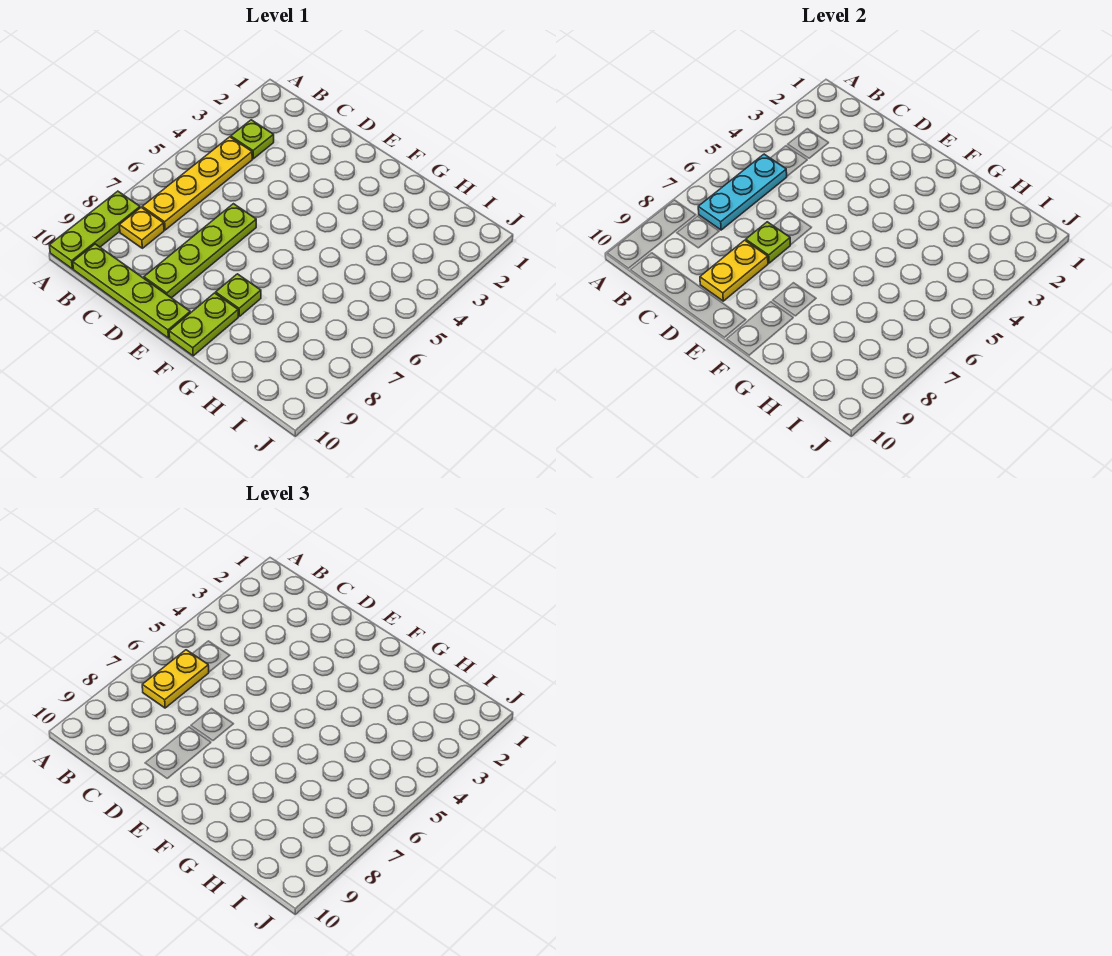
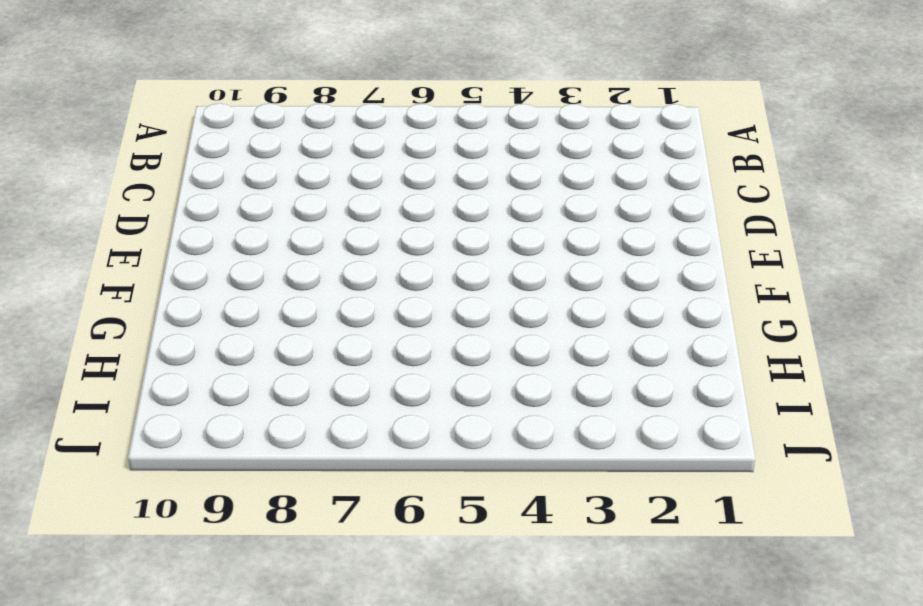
none -> lime 1x3 plate [49,191,140,269]
none -> lime 1x1 plate [231,120,274,159]
none -> yellow 1x4 plate [142,137,252,230]

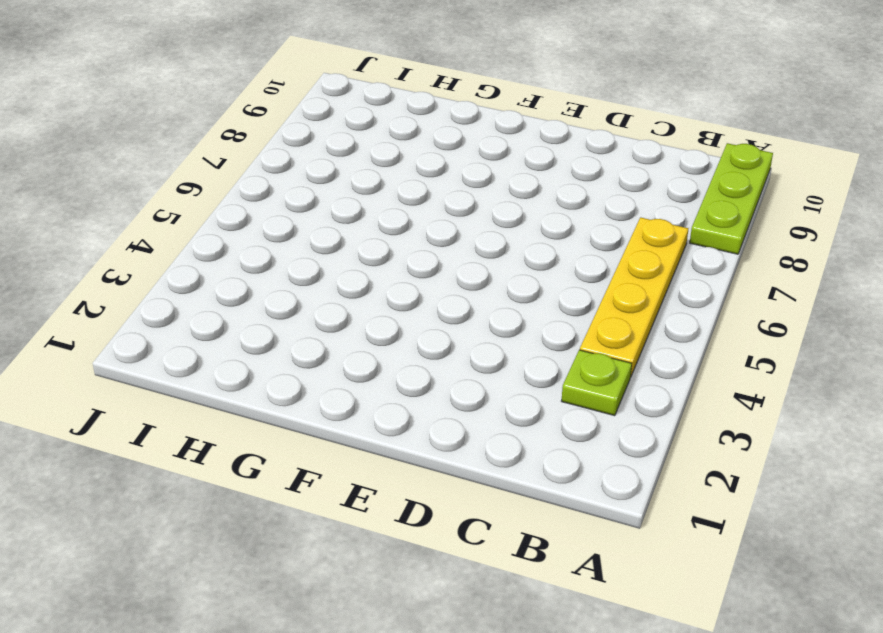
none -> yellow 1x1 plate [119,207,164,248]
none -> lime 1x4 plate [73,244,190,338]
none -> lime 1x4 plate [144,204,256,298]

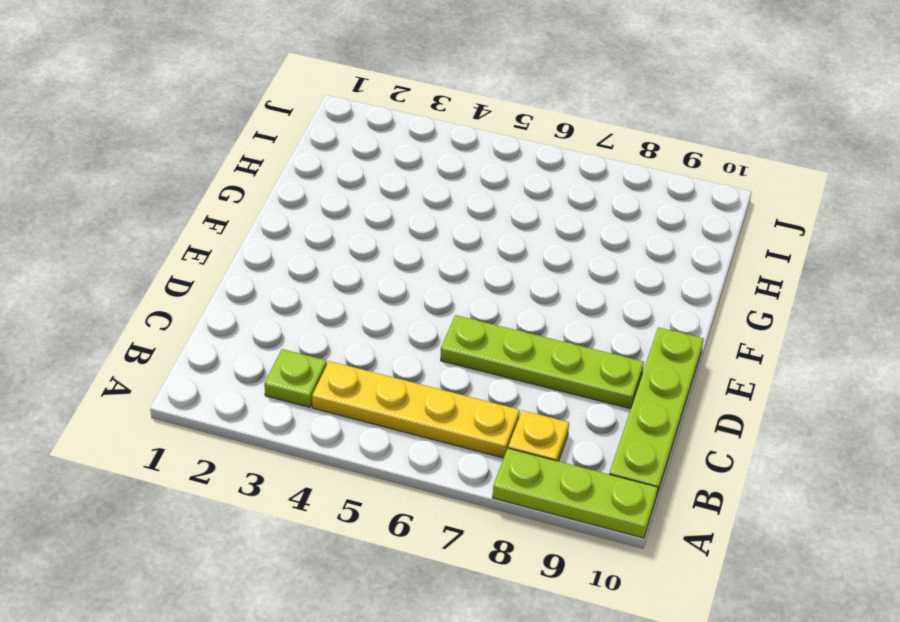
none -> lime 1x1 plate [216,274,261,316]
none -> lime 1x2 plate [169,293,238,356]
none -> cyan 1x3 plate [698,154,787,230]

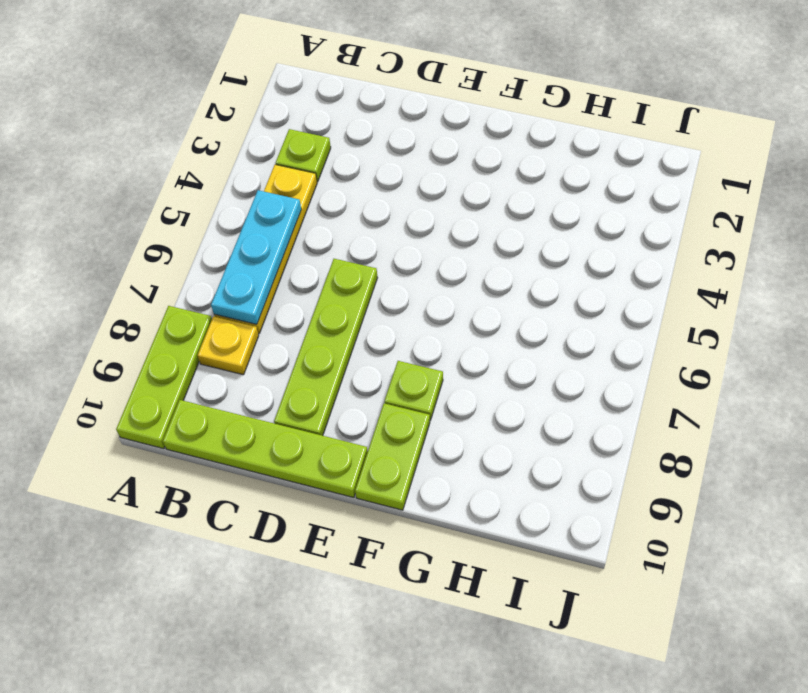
none -> lime 1x1 plate [746,222,790,263]
none -> yellow 1x2 plate [700,240,768,301]
none -> yellow 1x2 plate [142,650,209,708]

